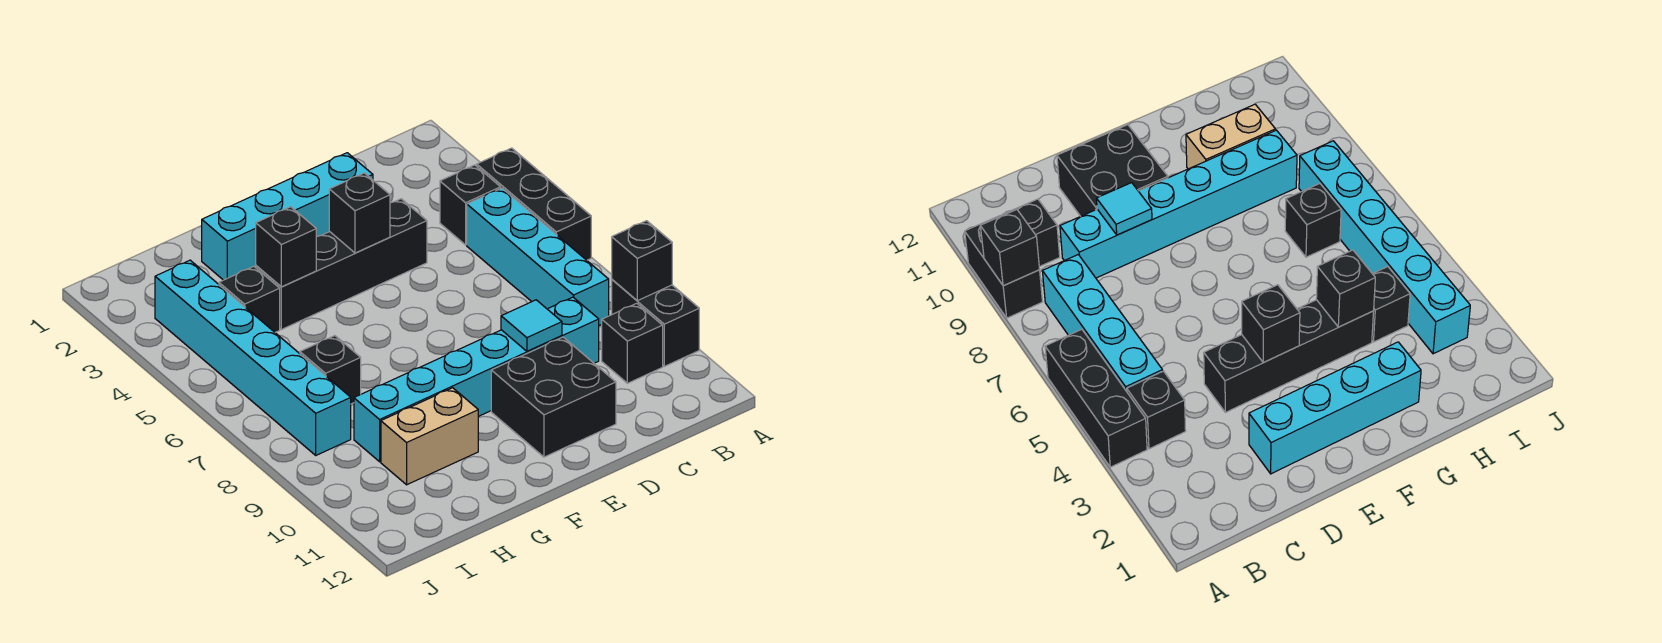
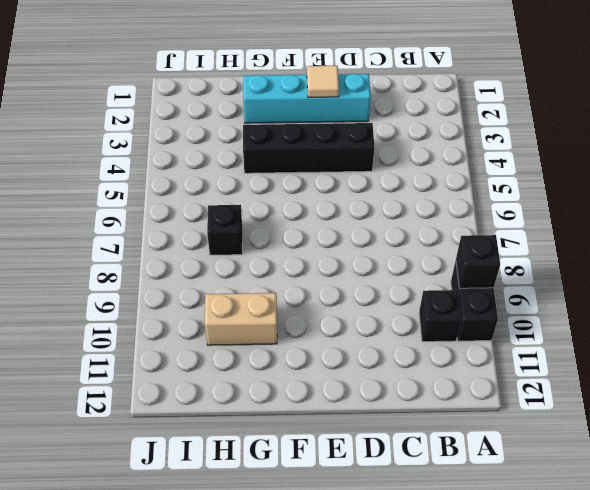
tan 1x1 tile [307,66,339,97] -> none
none -> black 1x3 brick [477,148,591,260]
none -> black 1x1 brick [440,165,501,245]
none -> cyan 1x4 brick [467,188,609,325]

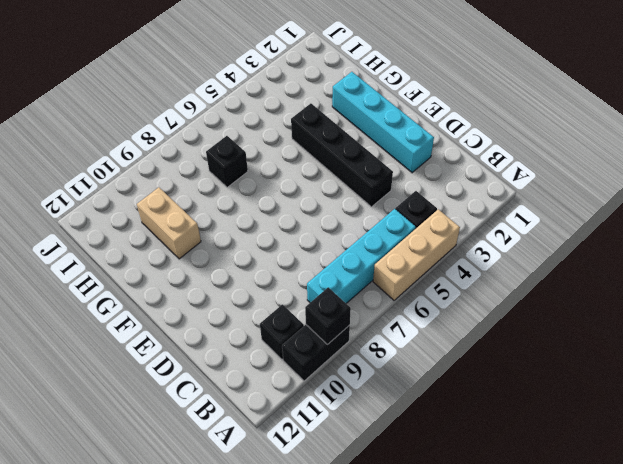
tan 1x3 brick [373,209,460,300] -> black 1x3 brick [477,148,591,260]
none -> cyan 1x6 brick [354,297,599,462]
none -> black 2x2 brick [491,337,616,457]
none -> black 1x1 brick [219,266,280,332]

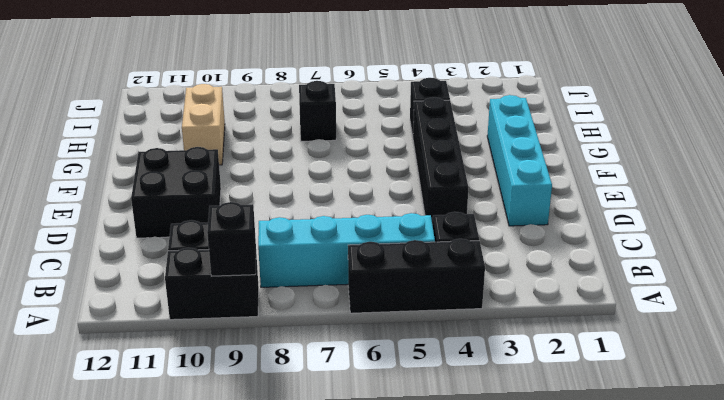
none -> cyan 1x6 brick [354,297,599,462]
none -> cyan 1x6 brick [155,260,351,455]
none -> cyan 1x1 tile [501,300,562,351]

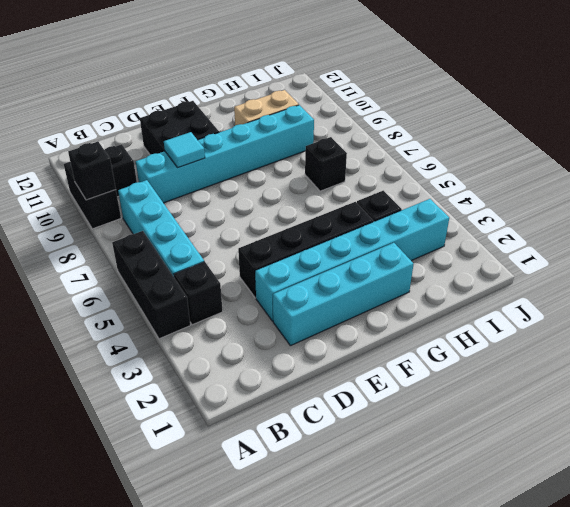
cyan 1x6 brick [255,199,449,321] -> cyan 1x6 brick turned to [155,260,351,455]
none -> black 1x1 brick [329,173,390,253]
none -> black 1x1 brick [256,207,316,287]

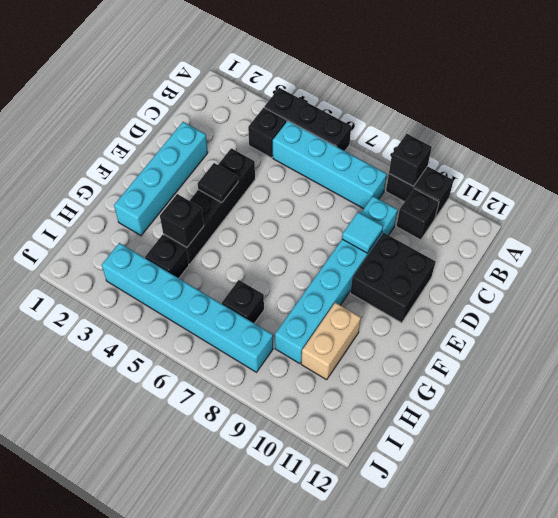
black 1x1 tile [198,163,238,203] -> black 1x1 brick [329,173,390,253]

